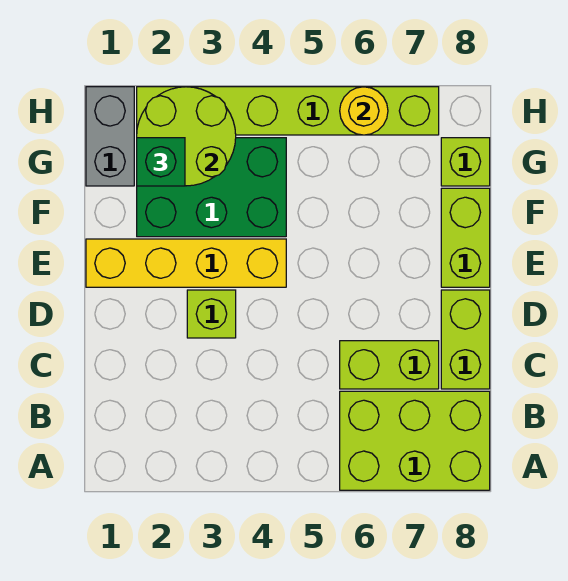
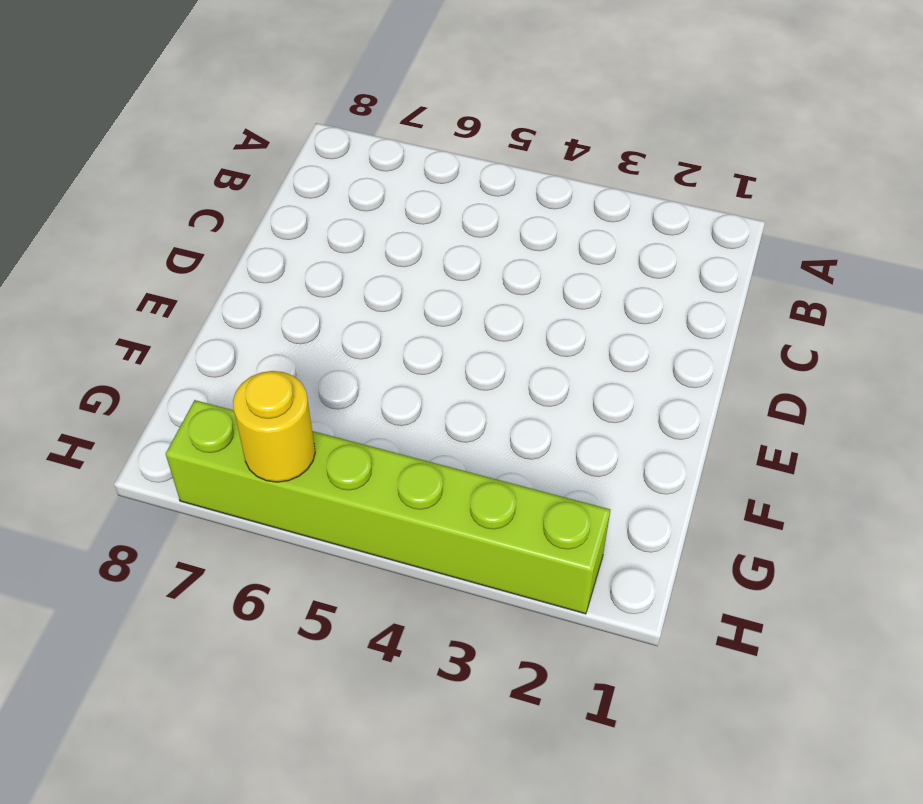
none -> lime 2x3 brick [340,391,490,490]
none -> lime 1x2 brick [340,341,439,389]
none -> lime 1x2 brick [441,290,490,389]

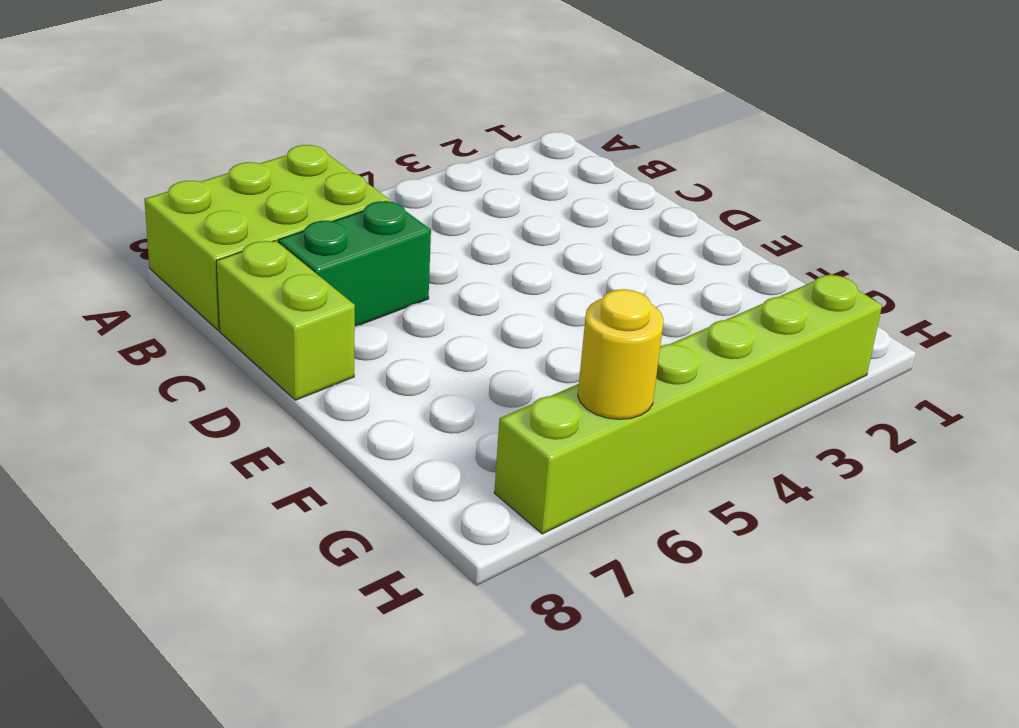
green 1x2 brick [278,201,431,326] -> lime 1x2 brick [340,341,439,389]
none -> lime 1x1 brick [187,290,236,338]
none -> yellow 1x4 brick [86,239,286,287]
none -> lime 1x2 brick [441,188,490,287]

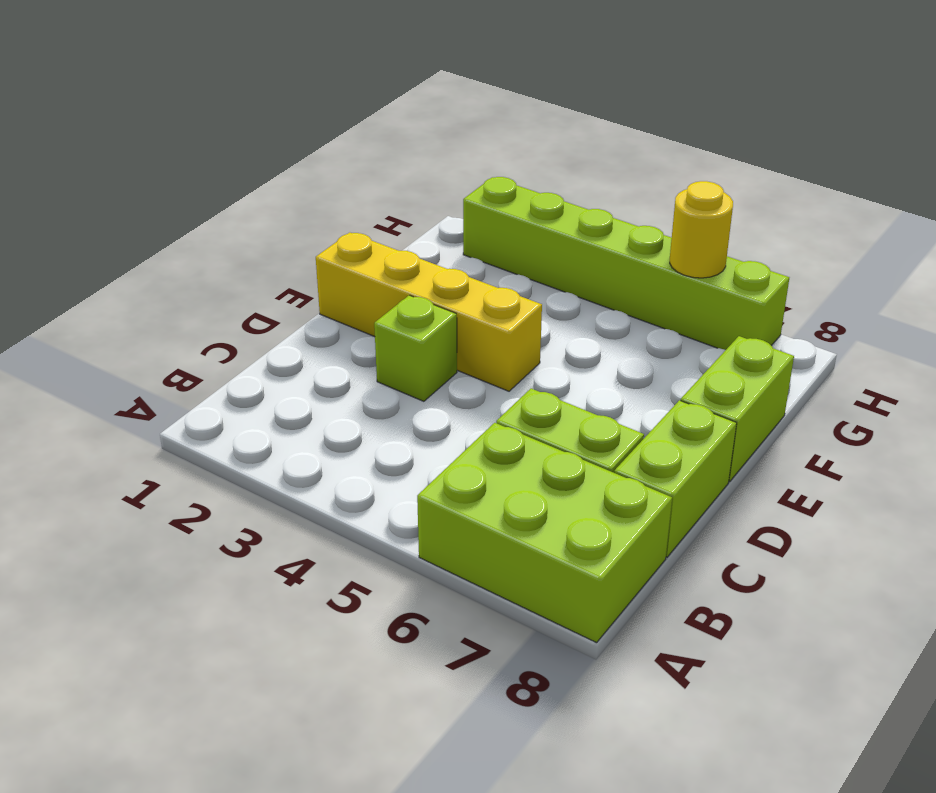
none -> green 2x3 brick [137,138,286,237]
none -> grey 1x2 brick [86,87,134,186]
none -> lime 1x1 brick [441,138,490,186]

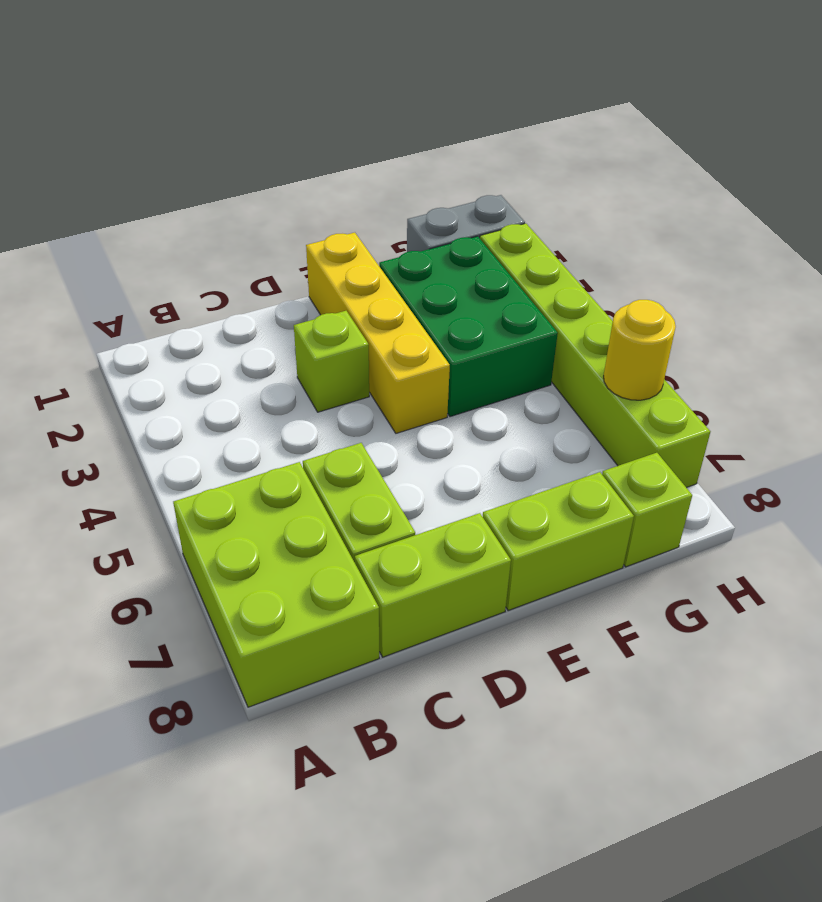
none -> lime 2x2 round brick [137,87,236,186]
none -> green 1x1 brick [137,138,185,186]

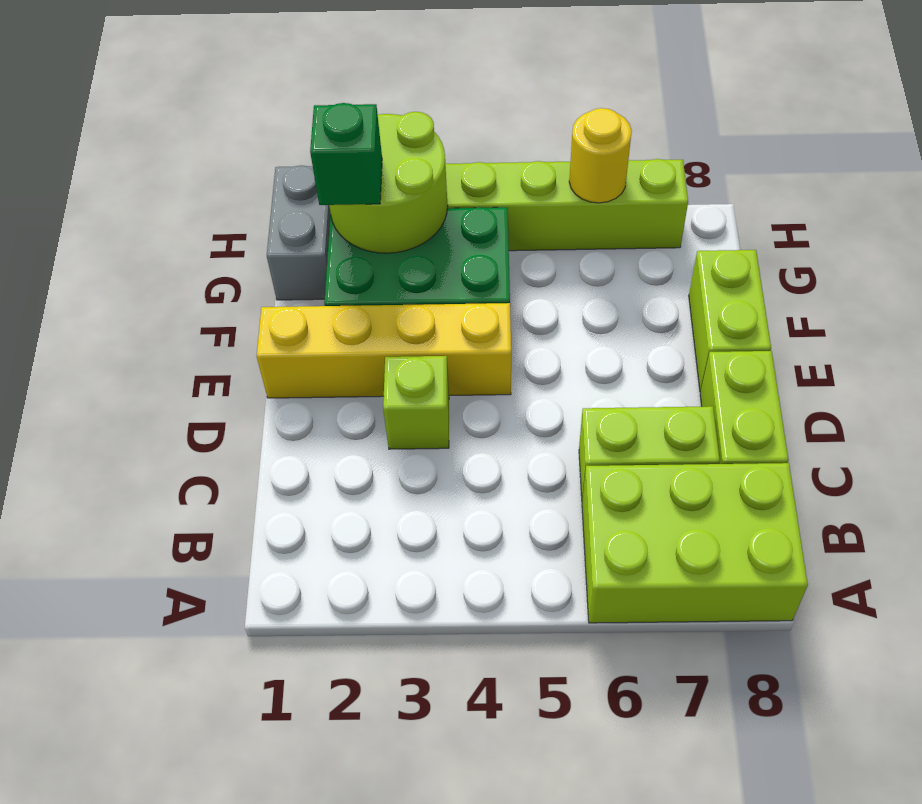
none -> lime 1x1 brick [441,138,490,186]

